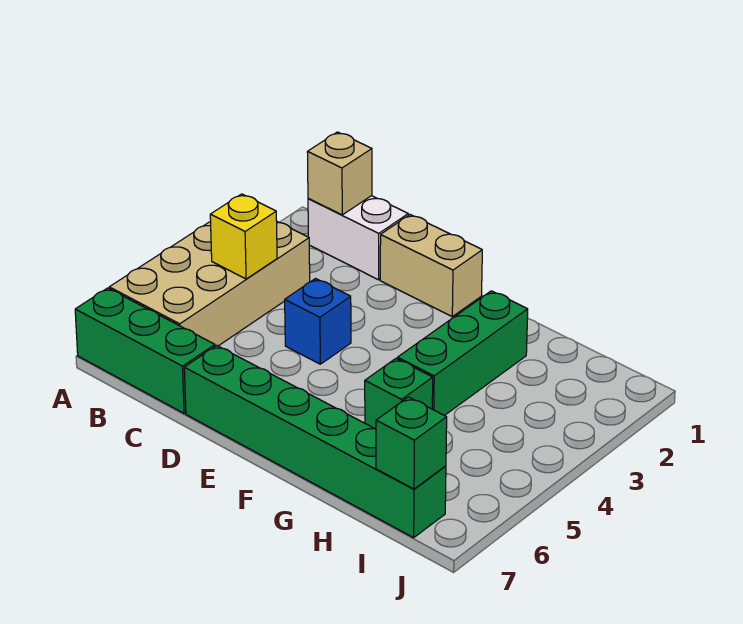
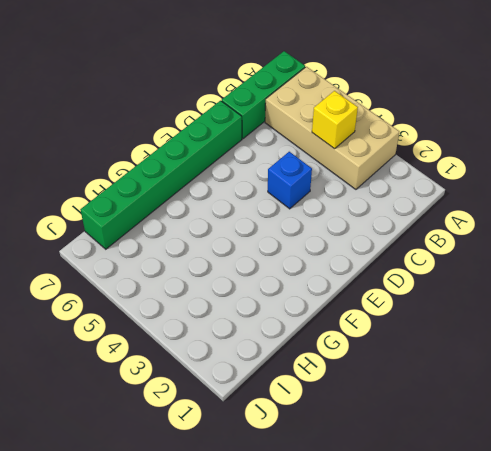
none -> white 1x2 brick [308,196,408,280]
none -> tan 1x2 brick [380,215,482,316]

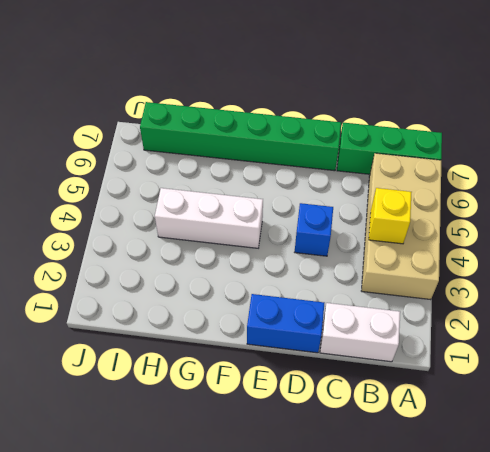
blue 1x2 brick [247,294,324,353] -> tan 1x2 brick [380,215,482,316]
white 1x3 brick [155,188,263,248] -> green 1x3 brick [398,291,528,416]
none -> green 1x1 brick [365,359,433,429]
none -> tan 1x1 brick [307,132,372,215]

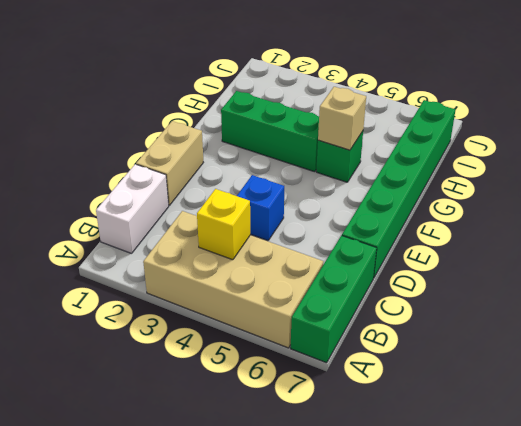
tan 1x1 brick [318,87,366,150] -> tan 1x1 brick moved to [307,132,372,215]
none -> green 1x1 brick [376,397,447,489]

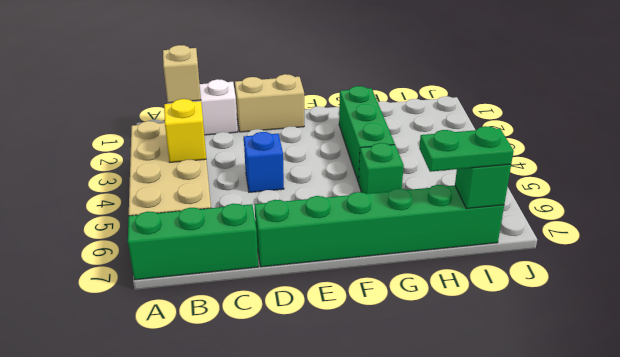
green 1x2 plate [419,126,514,172] -> none

